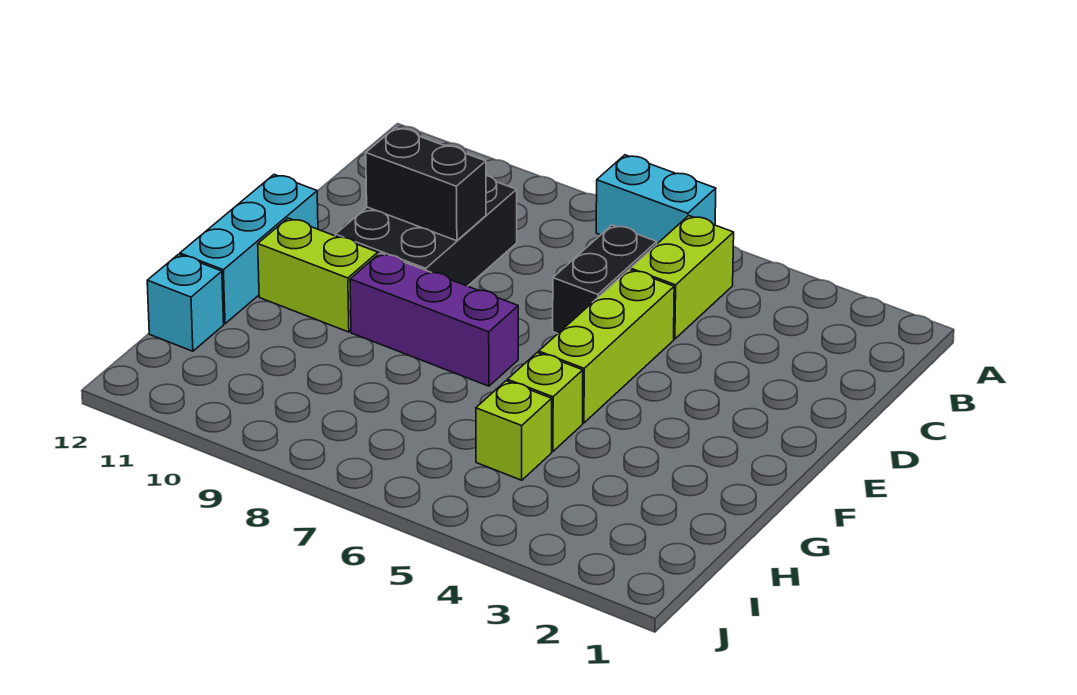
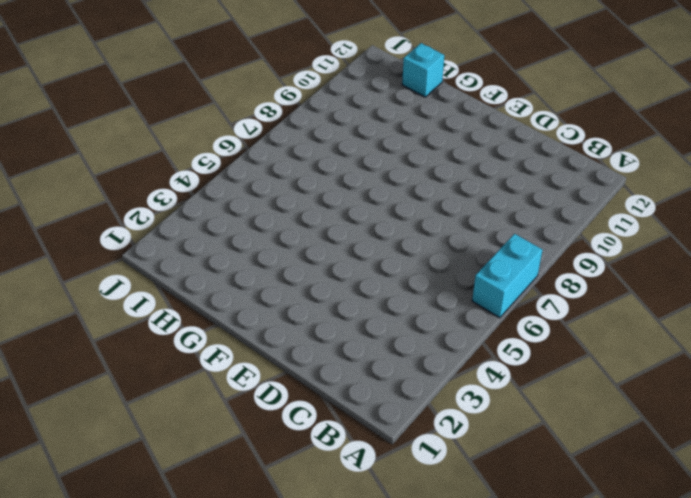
none -> lime 1x2 brick [630,216,734,339]
none -> black 1x2 brick [553,225,657,334]
none -> black 2x3 brick [335,176,517,286]

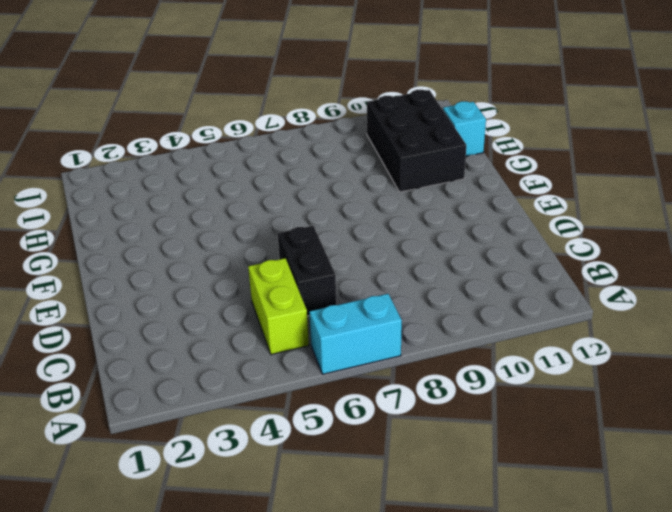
black 2x3 brick [367,90,466,192] -> black 2x3 brick moved to [335,176,517,286]
none -> lime 1x3 brick [539,270,674,423]
none -> cyan 1x3 brick [180,175,318,324]
none -> purple 1x3 brick [350,253,518,386]

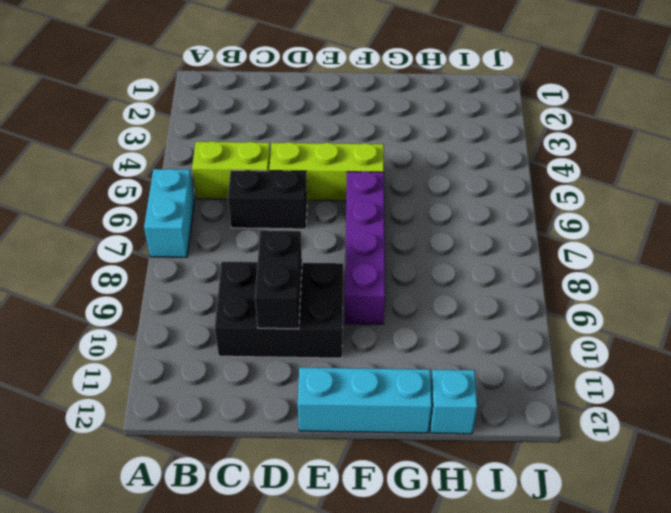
purple 1x4 brick [345,171,385,324] -> purple 1x3 brick [350,253,518,386]
none -> lime 1x2 brick [258,218,378,332]
none -> lime 1x1 brick [507,353,583,451]
none -> lime 1x1 brick [476,381,552,480]

